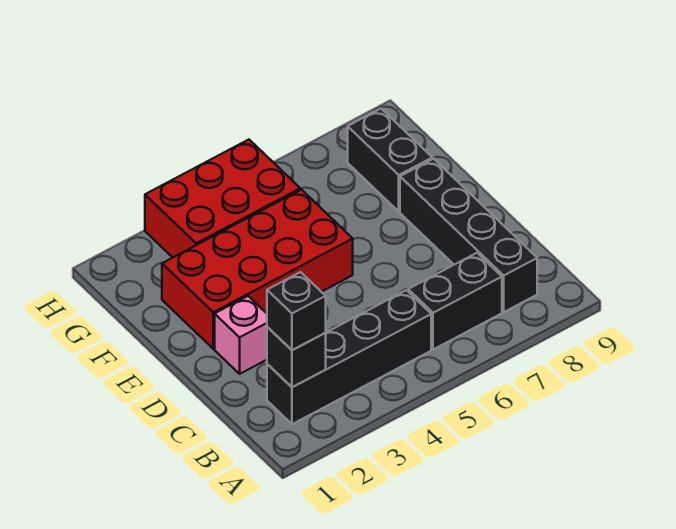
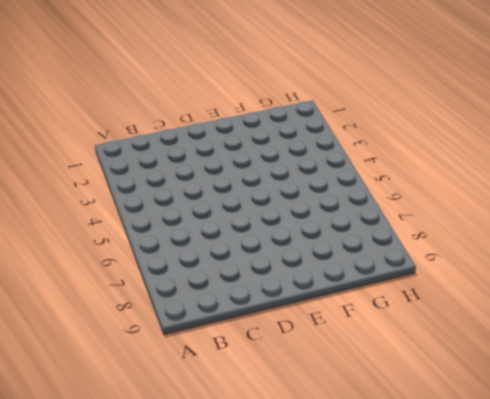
none -> black 1x4 brick [267,290,431,424]
none -> black 1x2 brick [408,253,502,350]

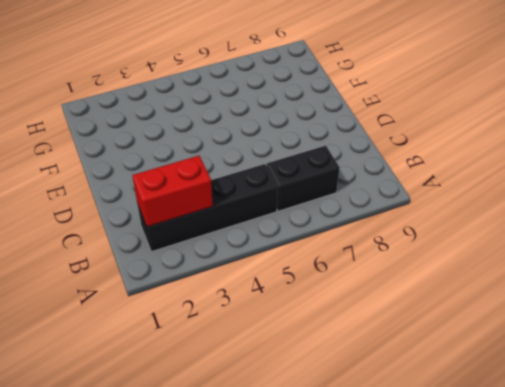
red 1x2 brick [132,156,213,227] -> black 1x1 brick [267,327,326,387]
none -> black 1x4 brick [400,159,537,312]
none -> pink 1x1 brick [215,296,267,374]

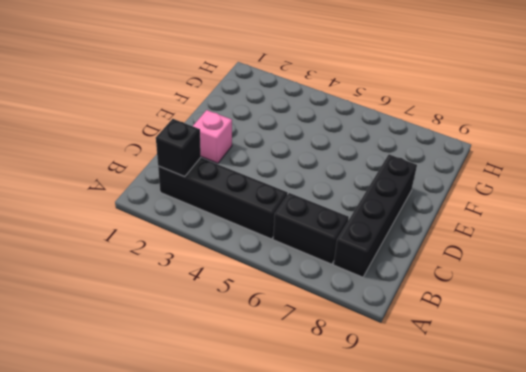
none -> red 2x4 brick [162,190,353,349]
none -> black 1x2 brick [348,109,432,212]

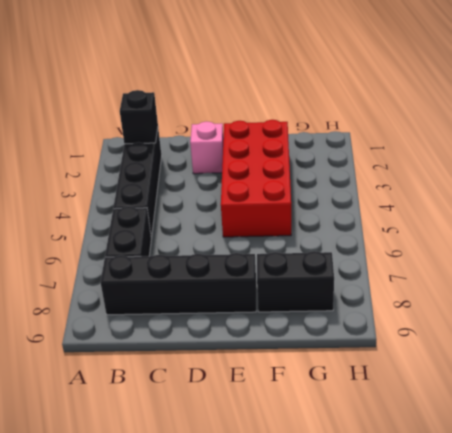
none -> red 2x3 brick [145,140,300,258]
none -> black 1x1 brick [267,272,326,350]

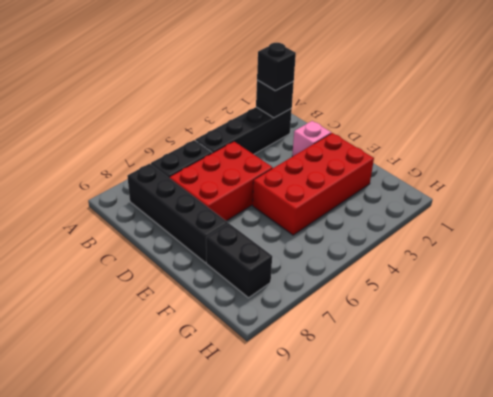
red 2x3 brick [169,142,273,221] -> red 2x3 brick moved to [145,140,300,258]

